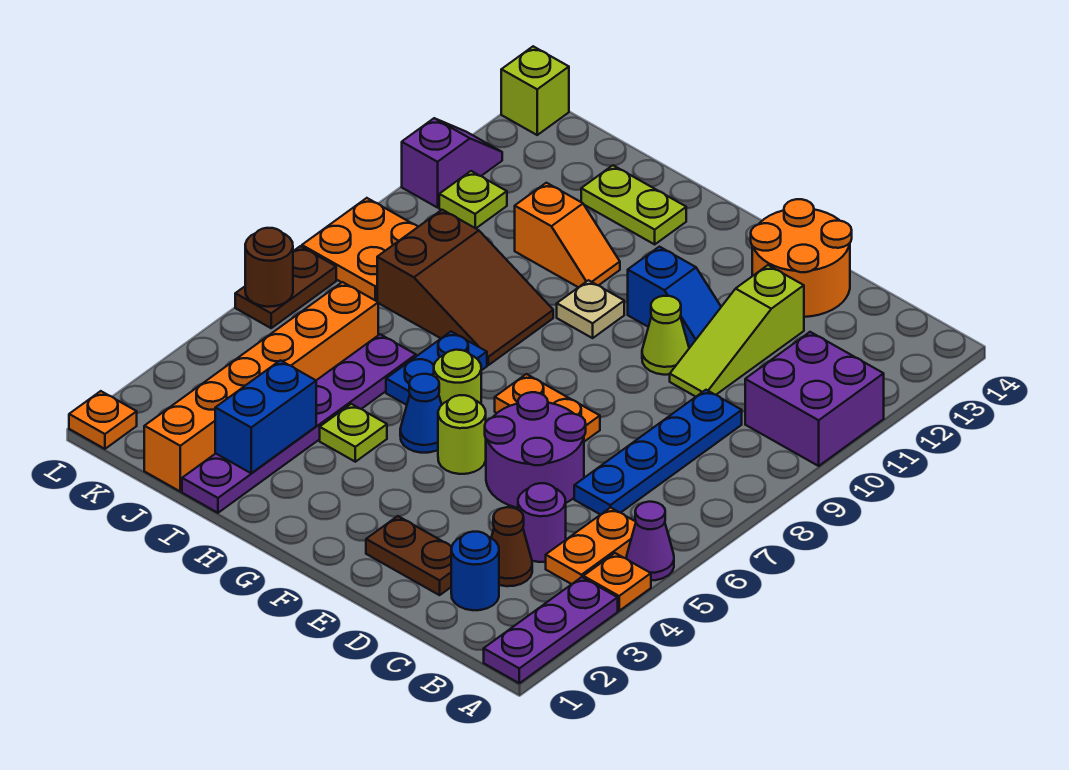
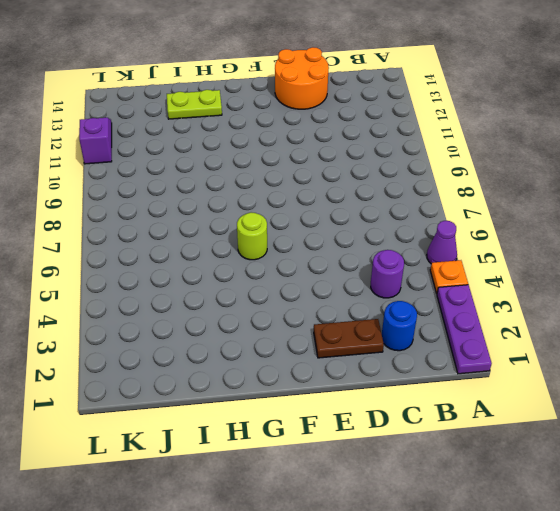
none -> purple 2x2 brick [745,332,884,466]
none -> orange 1x2 plate [546,507,636,584]
none -> brown 1x1 cone [491,507,532,586]
none -> blue 1x4 plate [574,390,742,515]

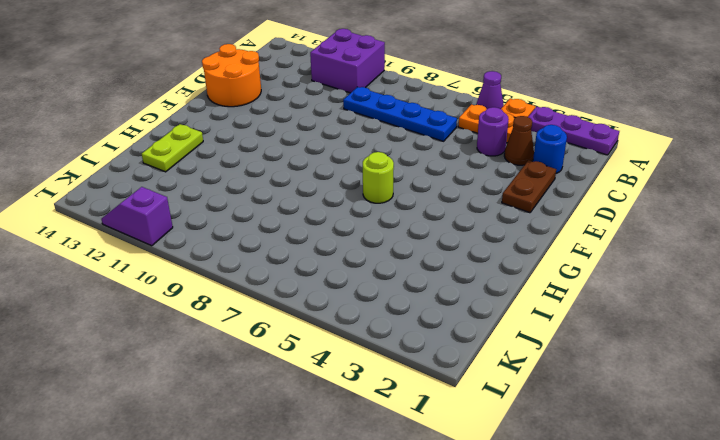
none -> purple 2x2 round brick [485,392,586,508]
none -> lime 1x3 slope [670,265,804,397]
none -> orange 1x2 plate [495,374,600,442]
none -> lime 1x1 cone [642,296,689,375]

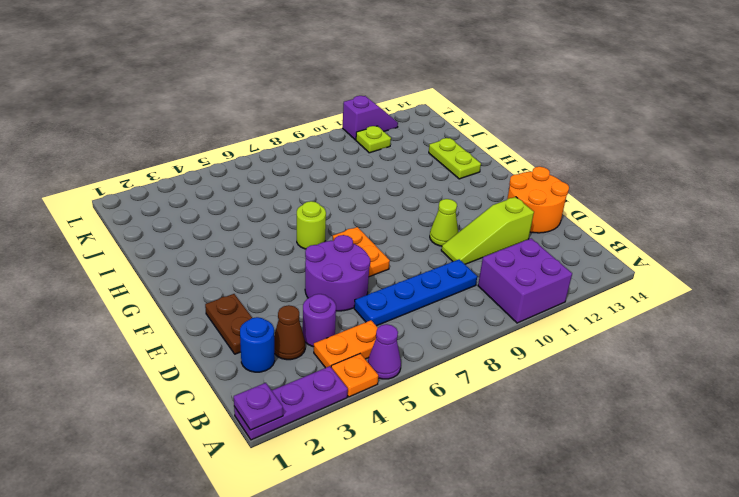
purple 1x1 plate [234,383,283,430] -> none
none -> blue 1x2 slope [628,247,721,348]
none -> lime 1x1 round brick [438,395,486,474]
none -> blue 1x1 cone [400,374,442,453]
none -> tan 1x1 plate [557,280,624,338]

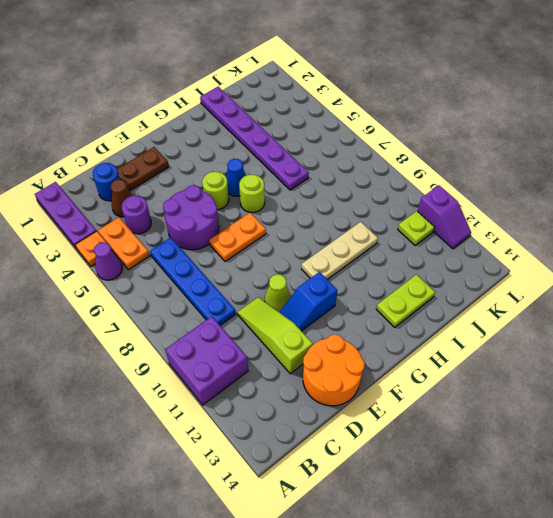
tan 1x3 plate [301,222,378,280] -> tan 1x1 plate [557,280,624,338]
none -> lime 1x1 plate [320,404,387,462]
none -> blue 1x2 plate [386,332,487,405]
none -> brown 2x3 slope [377,210,553,365]
none -> orange 1x2 slope [515,183,620,287]

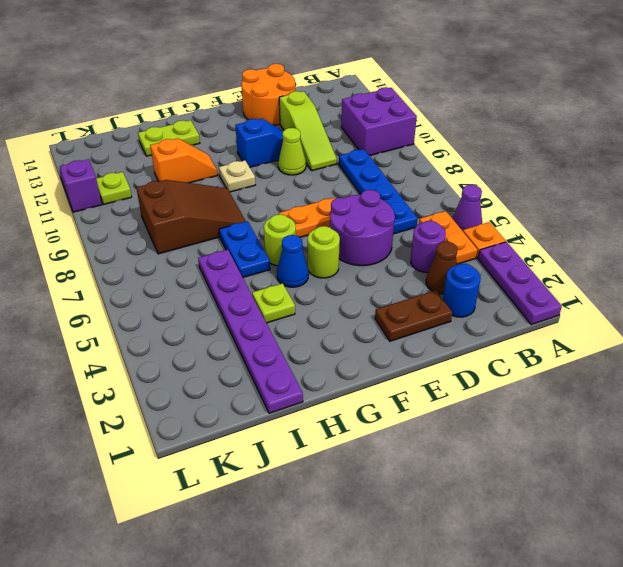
none -> orange 1x6 brick [144,282,378,491]
none -> orange 2x2 plate [302,198,418,301]
none -> orange 1x1 plate [69,391,137,449]
none -> brown 1x2 plate [235,246,336,328]

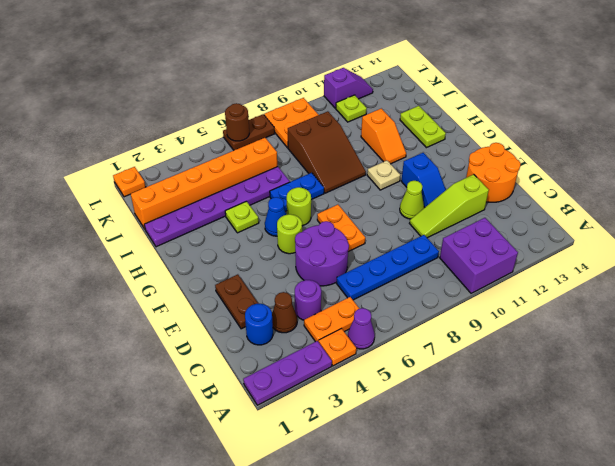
none -> lime 1x1 brick [501,46,569,135]
none -> blue 1x2 brick [215,360,316,473]

